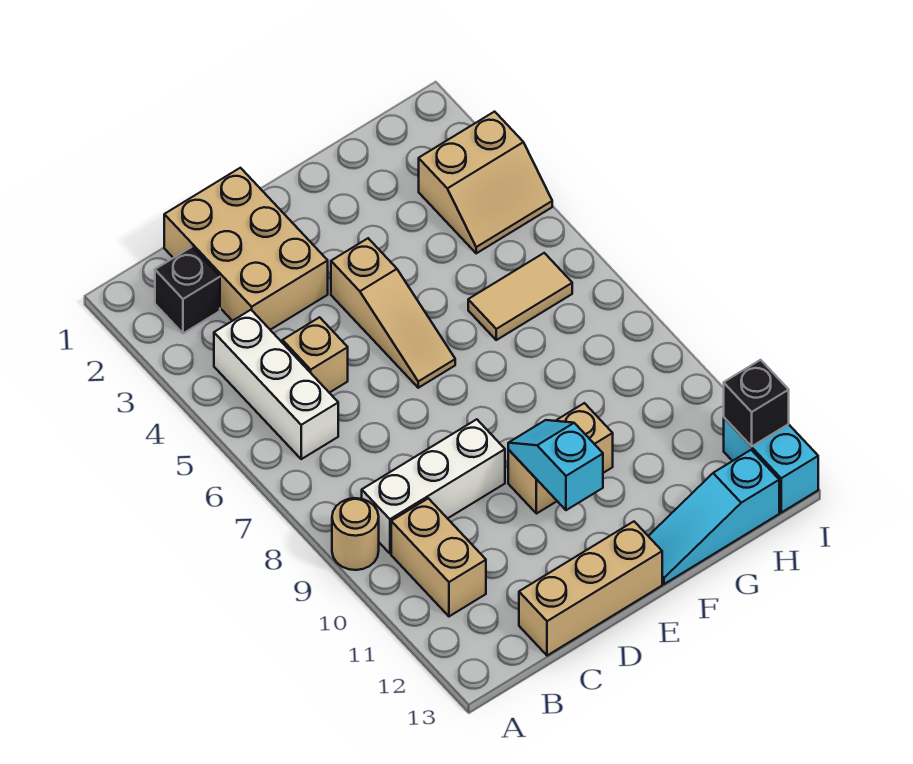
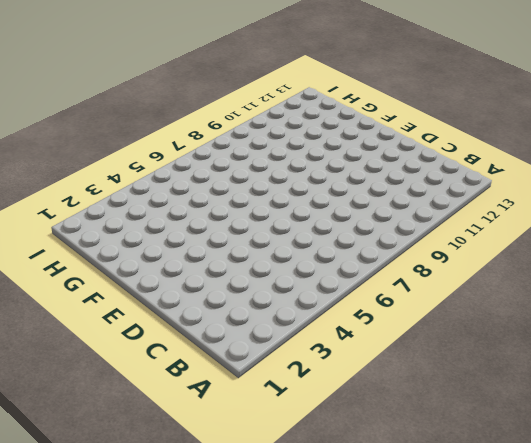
none -> tan 1x1 round brick [332,498,379,570]
none -> black 1x1 brick [155,247,220,333]
none -> white 1x3 brick [214,310,338,459]

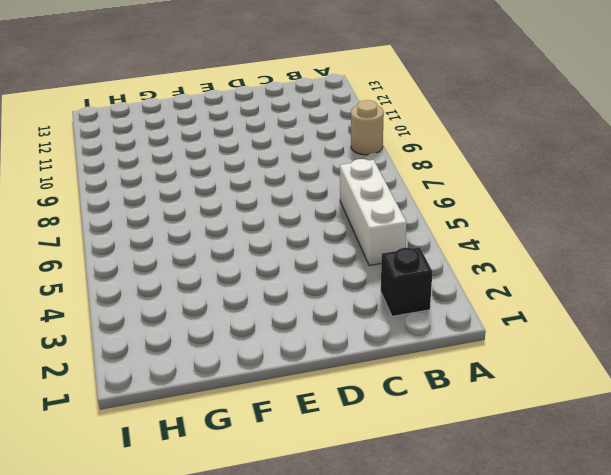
none -> white 1x3 brick [362,419,505,553]
none -> tan 1x2 brick [391,498,486,616]
none -> tan 2x3 brick [164,168,328,330]

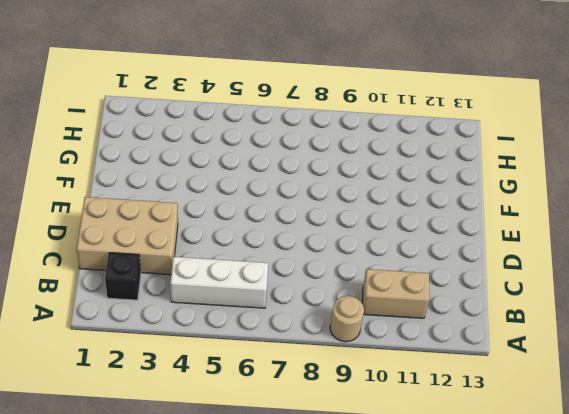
none -> white 1x3 brick [362,419,505,553]
none -> tan 1x1 brick [283,317,348,393]
none -> tan 1x3 brick [519,522,662,656]

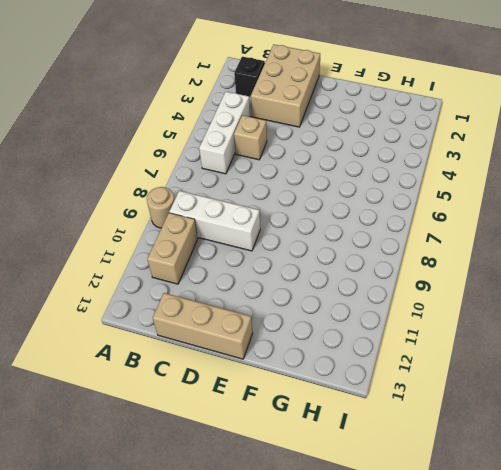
none -> tan 1x3 slope [331,238,455,388]
none -> tan 1x2 brick [508,403,613,514]
none -> cyan 1x3 slope [649,450,779,584]

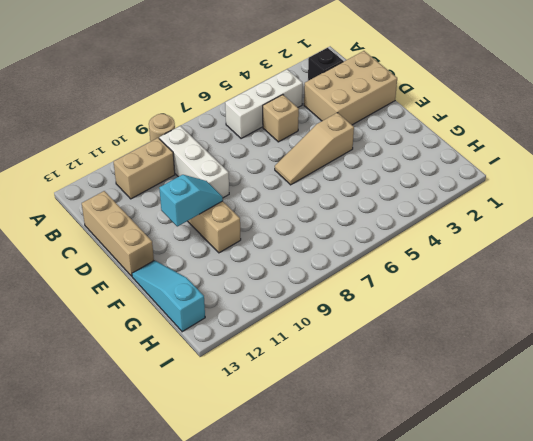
none -> tan 1x2 tile [468,253,572,340]
none -> tan 2x2 slope [419,112,552,253]
none -> cyan 1x2 brick [724,418,818,513]

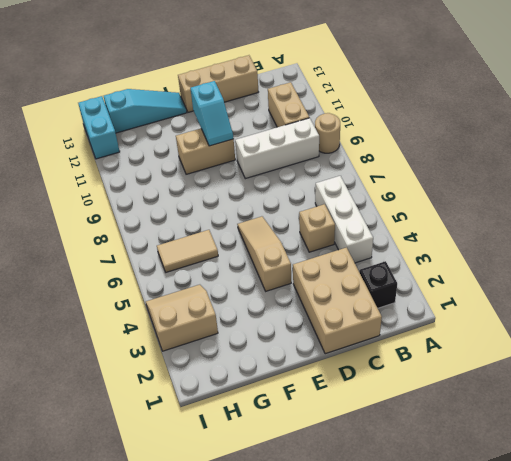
none -> black 1x1 brick [724,360,789,447]

